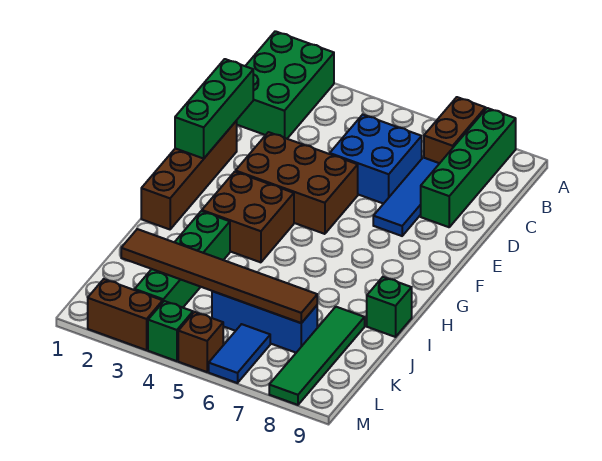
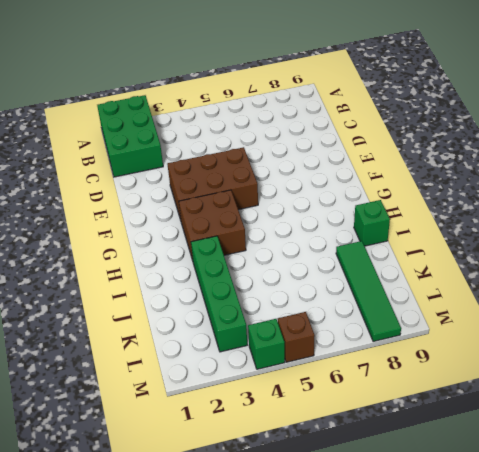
none -> brown 1x2 brick [424,97,486,163]
none -> green 1x4 brick [421,108,516,227]
none -> blue 2x2 brick [330,115,422,204]

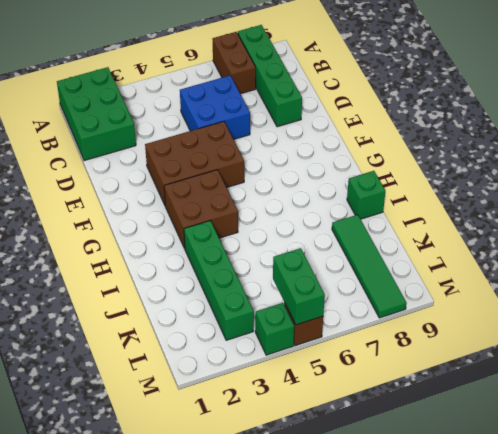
green 1x2 brick [273,248,325,325] -> none
none -> blue 1x3 tile [373,158,440,236]
none -> brown 1x4 brick [141,121,237,229]
none -> blue 1x3 brick [212,291,317,353]

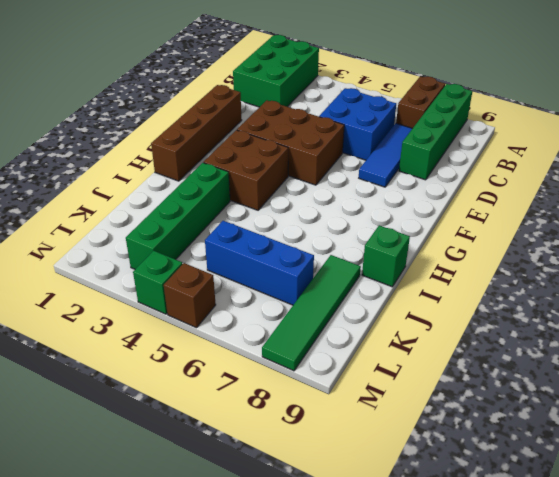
none -> blue 1x2 tile [209,324,270,383]
none -> brown 1x2 brick [88,279,163,350]
none -> green 1x3 brick [175,59,253,159]

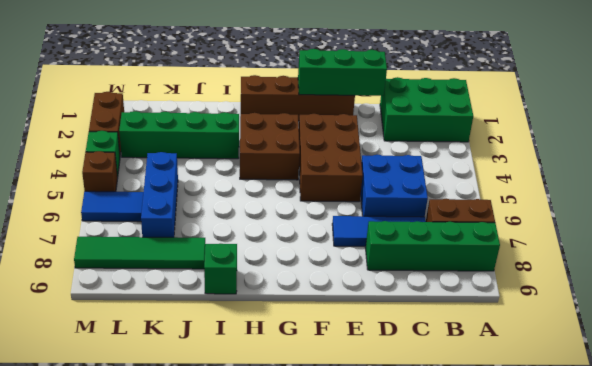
none -> brown 1x6 tile [121,229,317,323]

